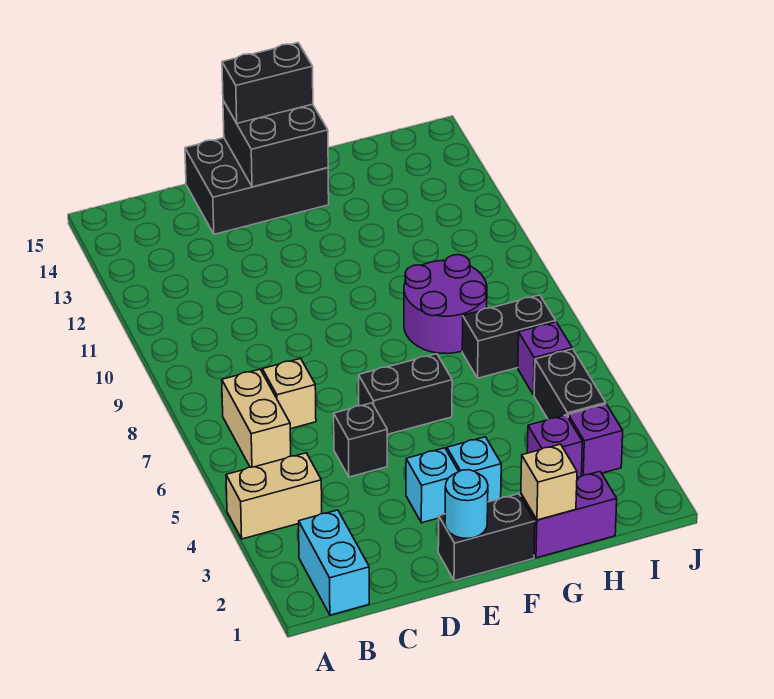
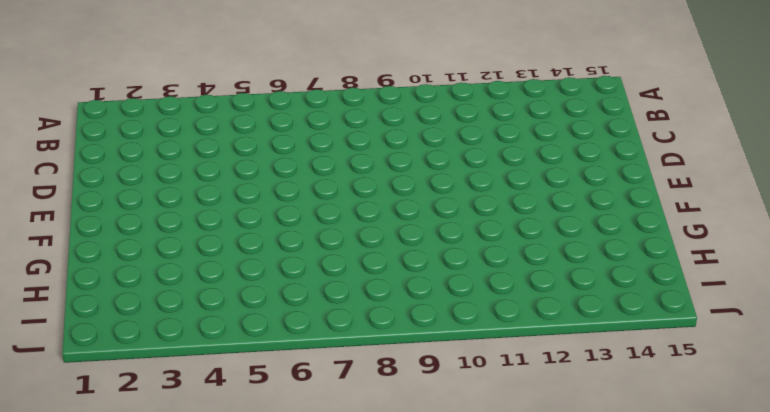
none -> tan 1x2 brick [226,453,322,539]
none -> cyan 1x2 brick [299,510,369,615]
none -> tan 1x2 brick [222,369,291,467]

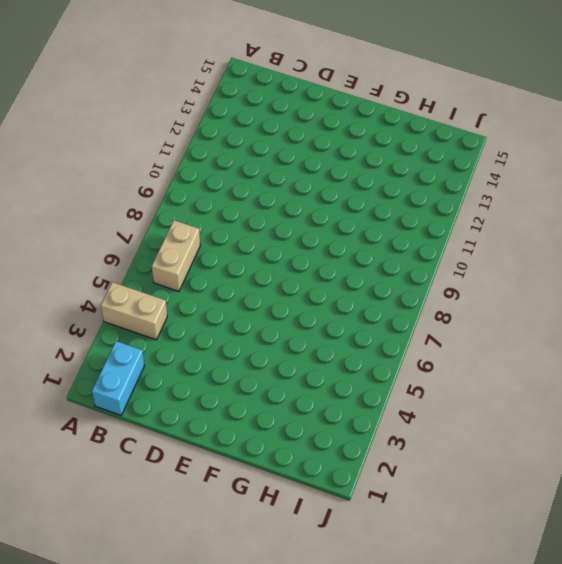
none -> tan 1x1 brick [262,358,316,429]
none -> black 1x1 brick [334,403,387,477]
none -> black 2x3 brick [185,138,329,234]

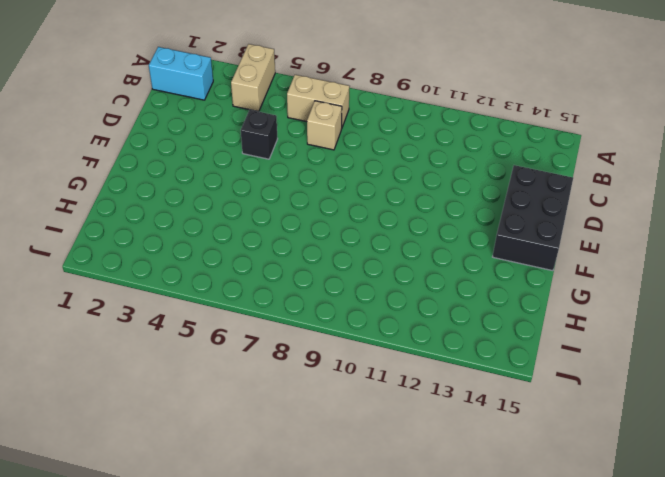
none -> black 1x2 brick [438,494,535,581]
none -> cyan 1x1 brick [406,448,459,523]
none -> black 1x2 brick [359,354,452,434]

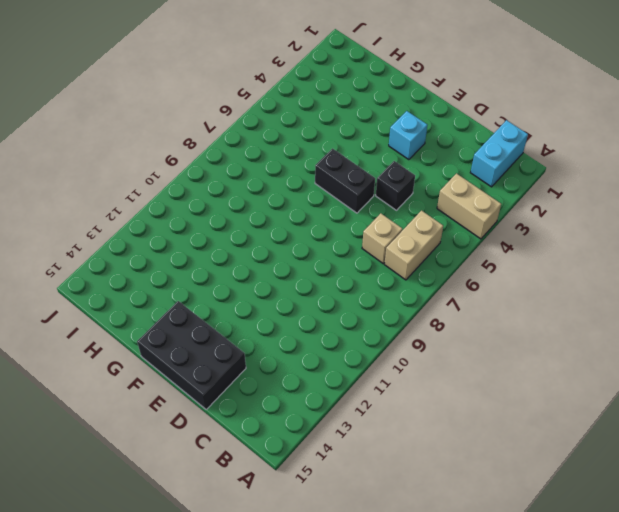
none -> black 1x2 brick [438,494,535,581]
none -> cyan 1x1 brick [447,437,501,502]
none -> purple 1x2 brick [521,471,617,558]

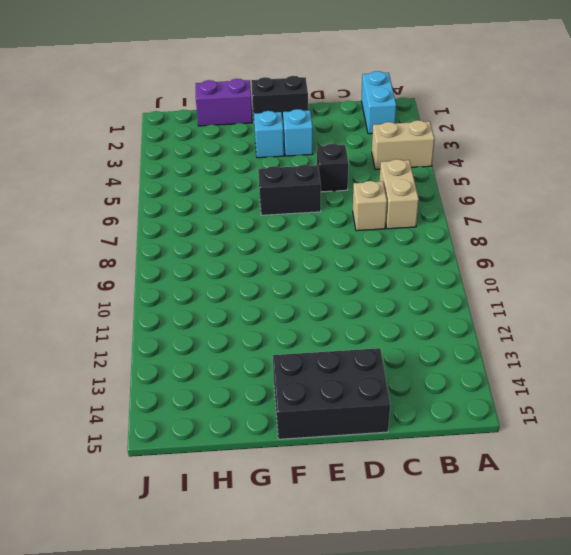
none -> purple 2x2 round brick [404,255,487,354]
none -> purple 1x1 brick [527,415,582,477]
none -> black 1x2 brick [462,295,556,378]

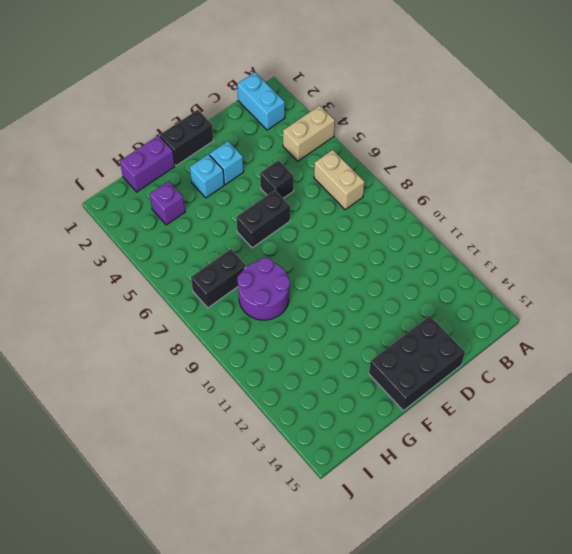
none -> tan 1x1 brick [262,358,316,429]
none -> purple 1x1 brick [568,404,623,476]
none -> black 1x2 brick [534,349,606,419]

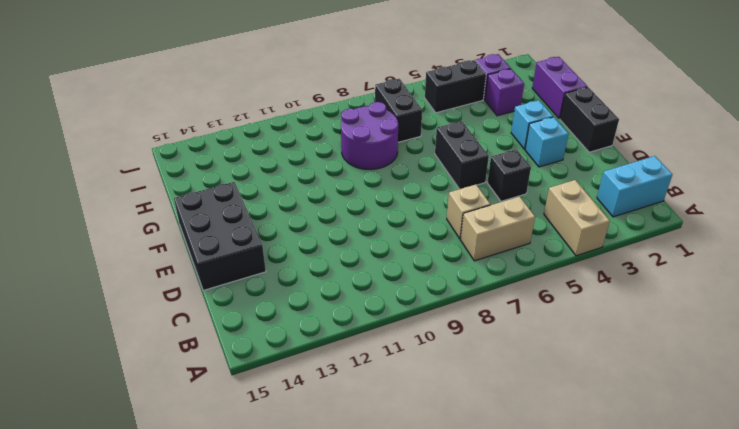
none -> purple 1x1 brick [518,322,572,395]
none -> cyan 1x1 round brick [445,470,488,539]
none -> black 2x2 brick [223,101,328,187]

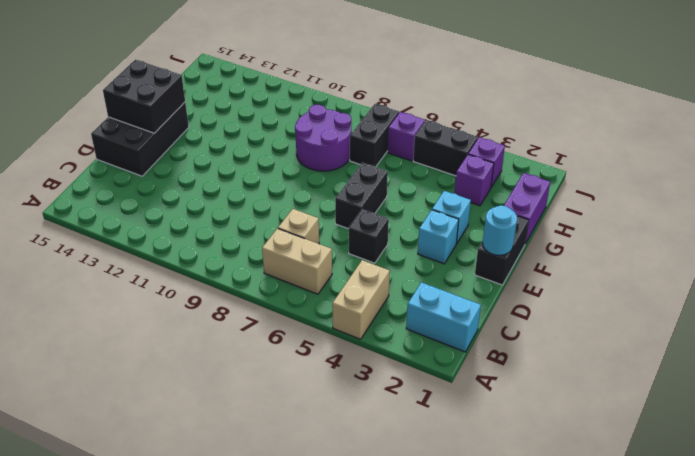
none -> tan 1x1 brick [521,444,577,520]
none -> black 1x2 brick [222,43,313,123]

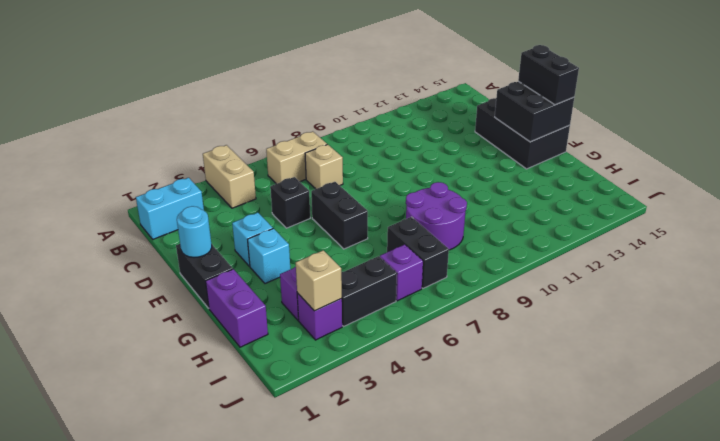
tan 1x1 brick [296,250,342,311] -> tan 1x1 brick moved to [521,444,577,520]

